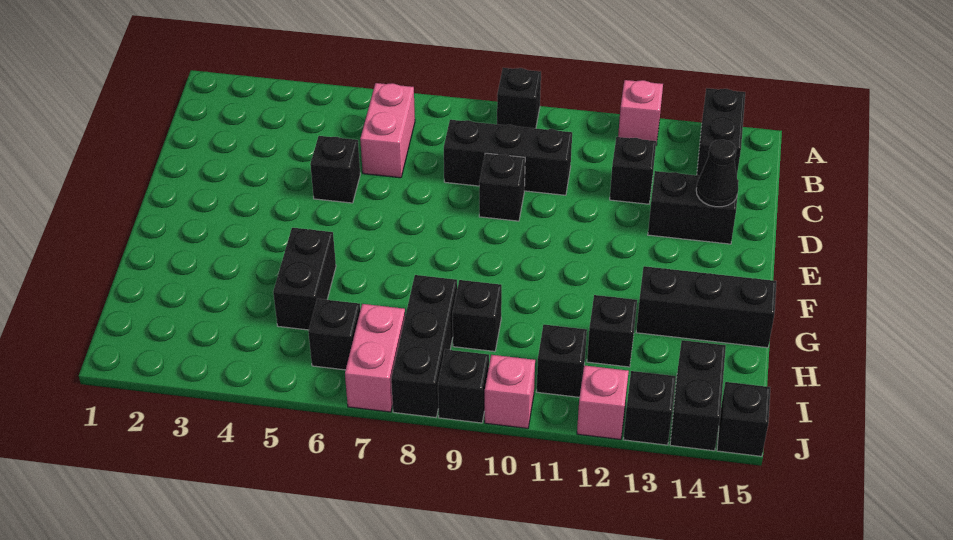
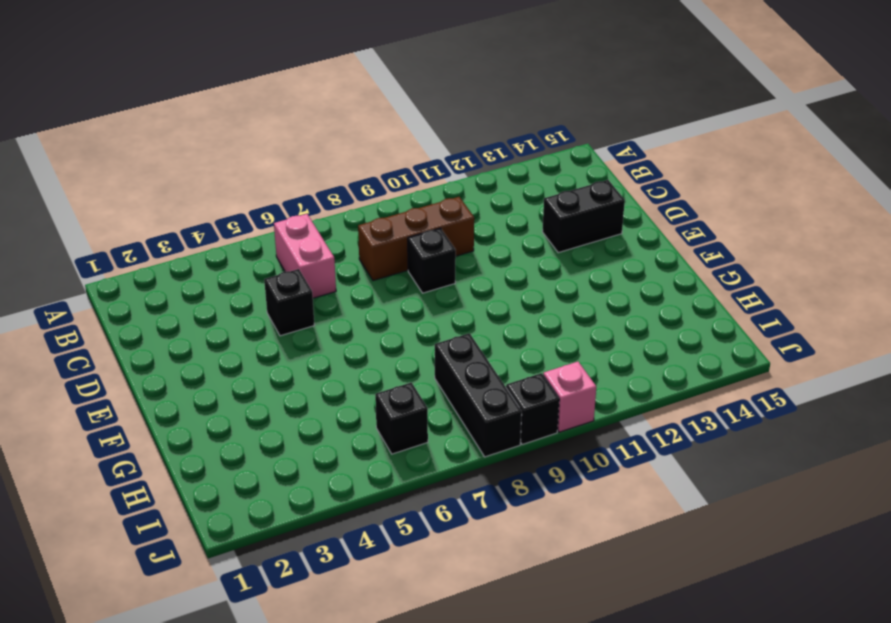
brown 1x3 brick [358,197,474,280] -> black 1x3 brick [444,120,572,195]
none -> black 1x1 brick [497,68,541,128]
none -> pink 1x1 brick [618,80,663,145]
none -> black 1x2 brick [697,88,745,176]

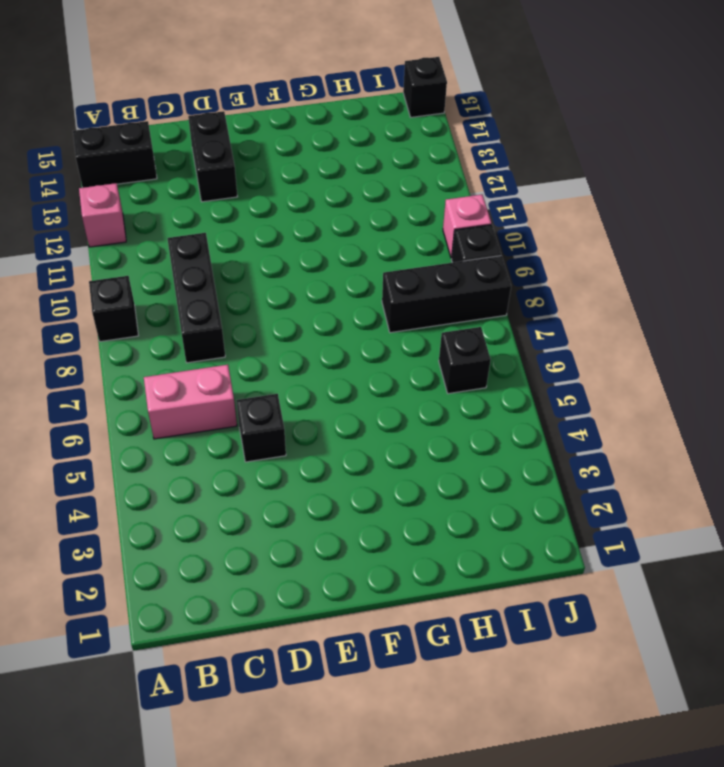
none -> black 1x1 brick [610,137,656,204]
none -> black 1x1 brick [479,153,525,221]
none -> black 1x2 brick [273,228,336,330]

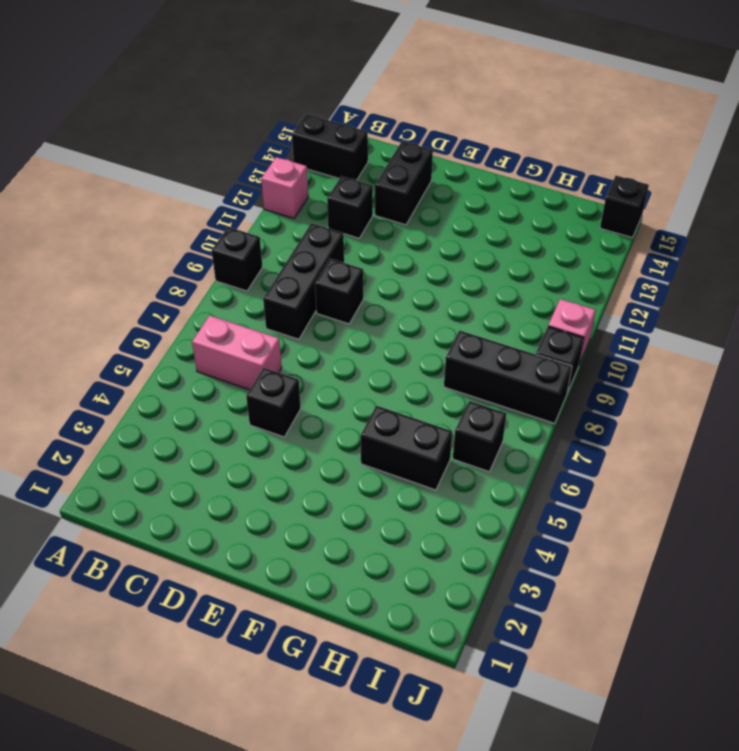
none -> black 1x3 brick [636,266,776,348]
none -> black 1x1 brick [453,280,502,351]
none -> black 1x1 brick [587,295,637,367]

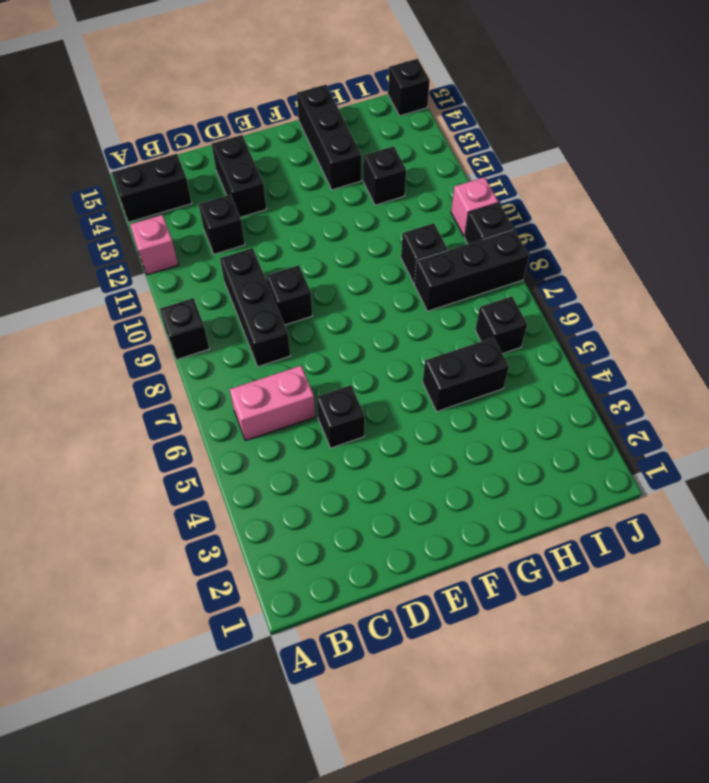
none -> pink 1x2 brick [345,304,405,412]
none -> black 1x1 brick [536,325,587,397]
none -> black 1x2 brick [670,340,726,451]

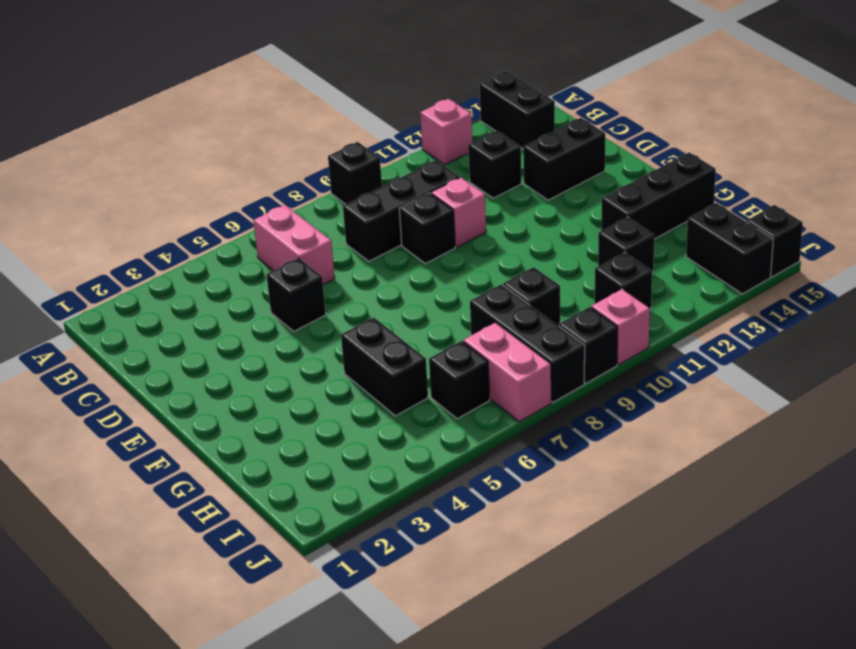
pink 1x1 brick [431,178,486,247] -> pink 1x1 brick moved to [577,365,629,440]
none -> black 1x1 brick [623,371,676,445]
none -> black 1x1 cone [696,140,738,207]

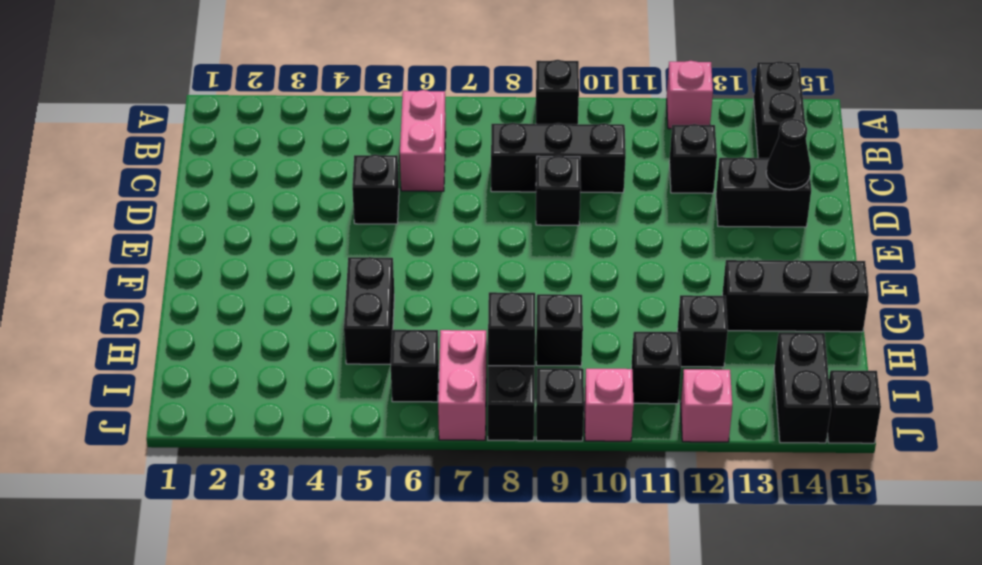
black 1x1 brick [488,292,535,366] -> black 1x1 brick moved to [623,371,676,445]

